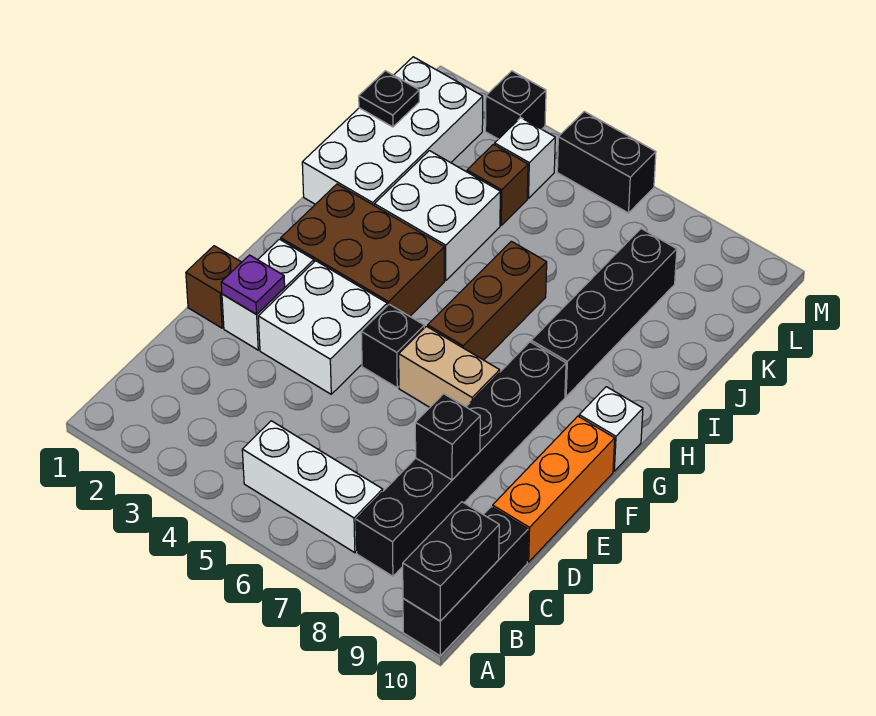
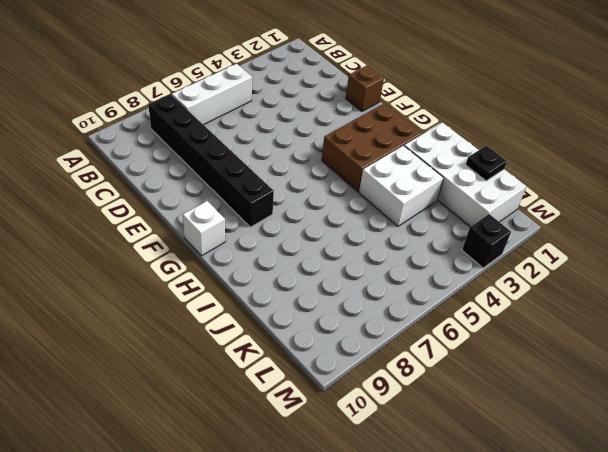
none -> black 1x3 brick [403,507,528,656]
none -> orange 1x3 brick [493,416,615,562]
none -> white 1x2 brick [222,239,314,350]

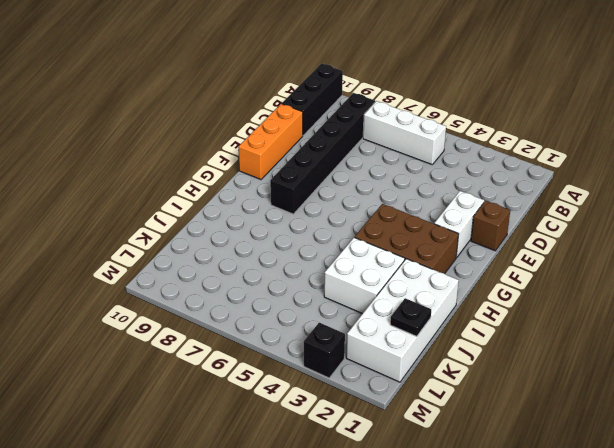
none -> white 2x2 brick [258,261,387,394]
none -> black 1x1 brick [361,304,424,388]
none -> tan 1x2 brick [399,326,500,407]

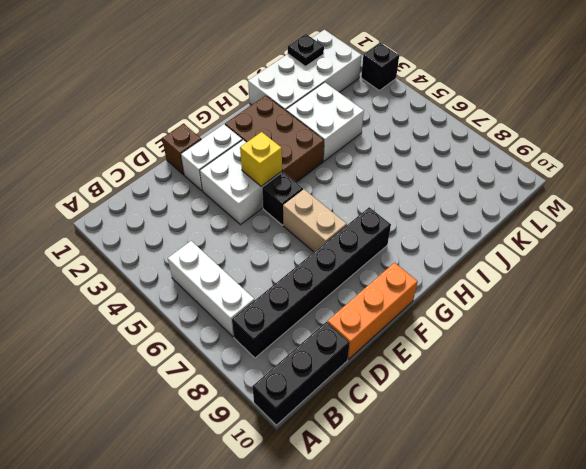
yellow 1x1 brick [240,132,282,186] -> none
none -> brown 1x3 brick [428,241,547,360]
none -> white 1x1 brick [579,387,643,471]
none -> black 1x4 brick [531,229,677,396]

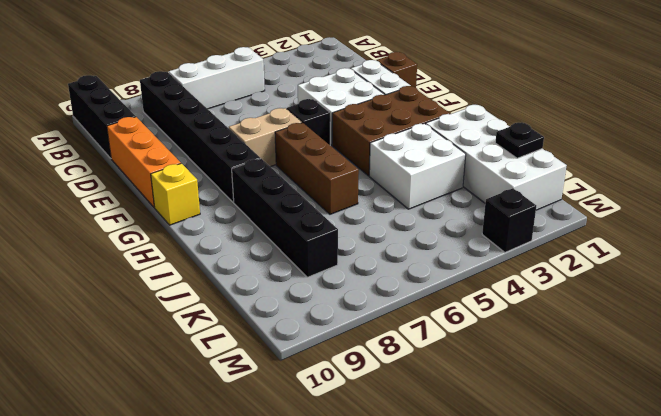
yellow 1x1 brick [151,163,200,225] -> white 1x1 brick [579,387,643,471]
none -> brown 1x1 brick [467,144,528,225]
none -> white 1x1 brick [495,118,555,198]
none -> black 1x2 brick [557,112,656,213]

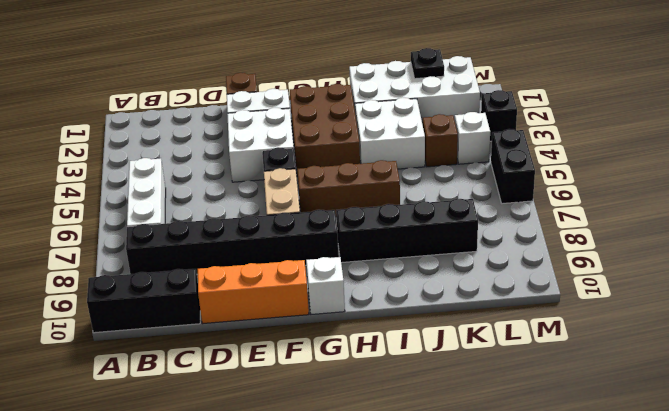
none -> black 1x2 brick [403,502,499,621]
none -> black 1x1 brick [415,394,480,480]
none -> purple 1x1 plate [221,255,285,314]

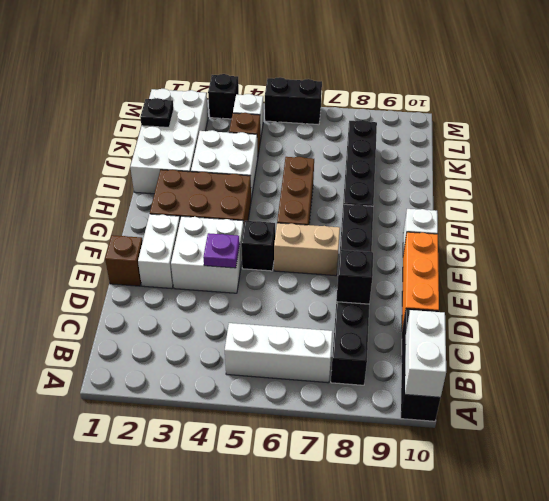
white 1x2 brick [405,310,446,397] -> black 1x2 brick [403,502,499,621]
purple 1x1 plate [203,233,240,268] -> purple 1x1 plate moved to [221,255,285,314]

